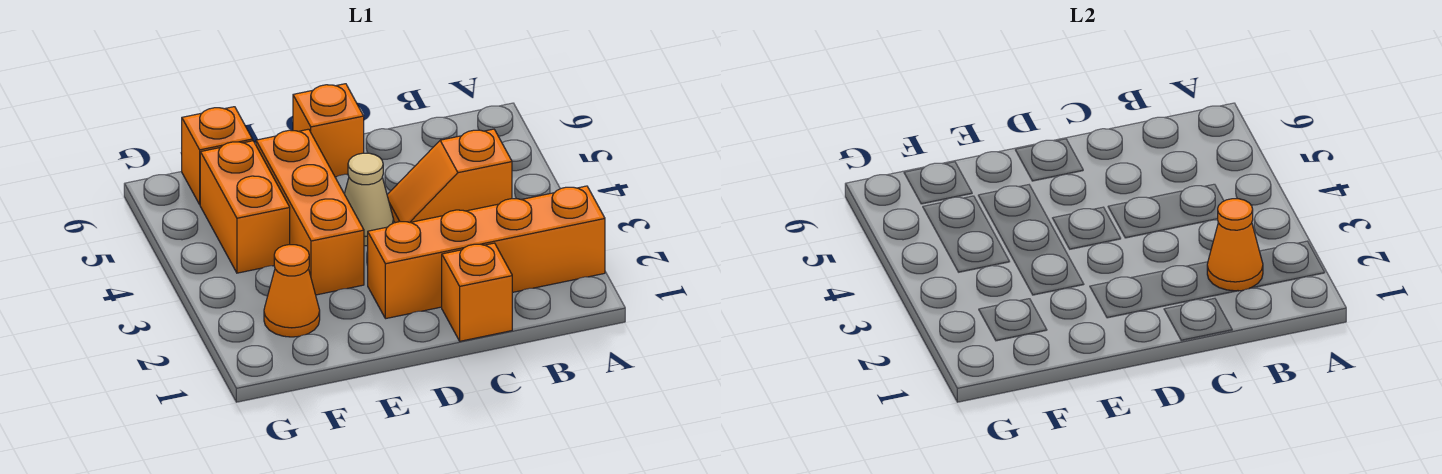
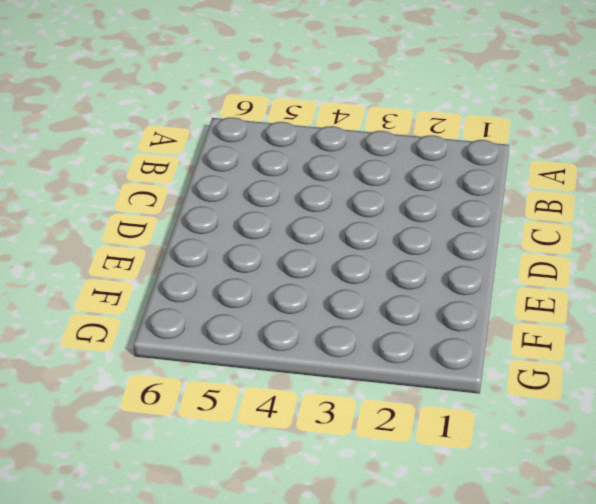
none -> orange 1x4 brick [368,186,605,319]
none -> orange 1x2 slope [387,129,512,223]

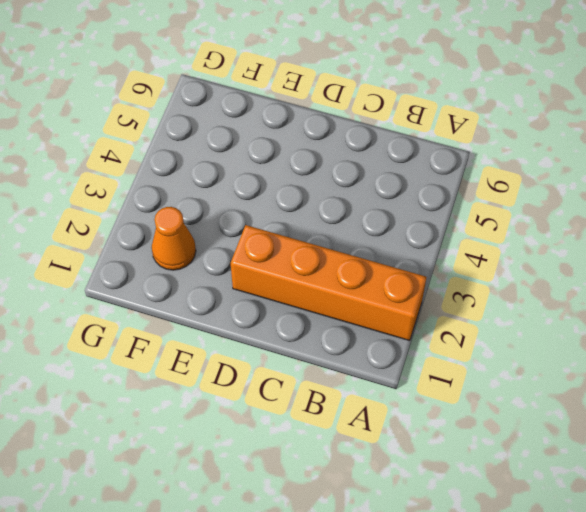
none -> orange 1x2 slope [387,129,512,223]
none -> orange 1x1 brick [442,243,512,341]

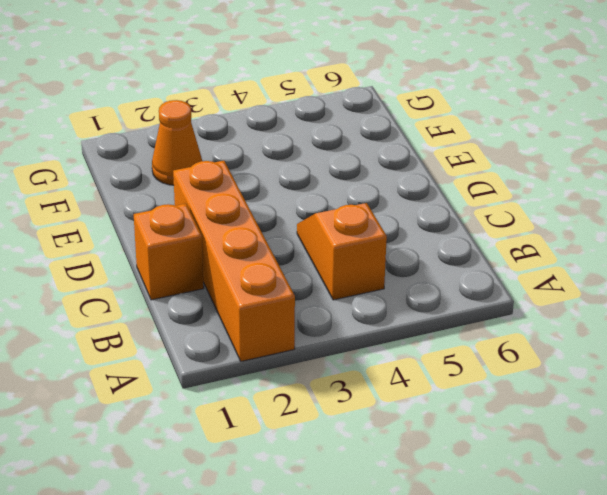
none -> tan 1x1 cone [344,153,394,246]
none -> orange 1x1 brick [293,84,364,177]

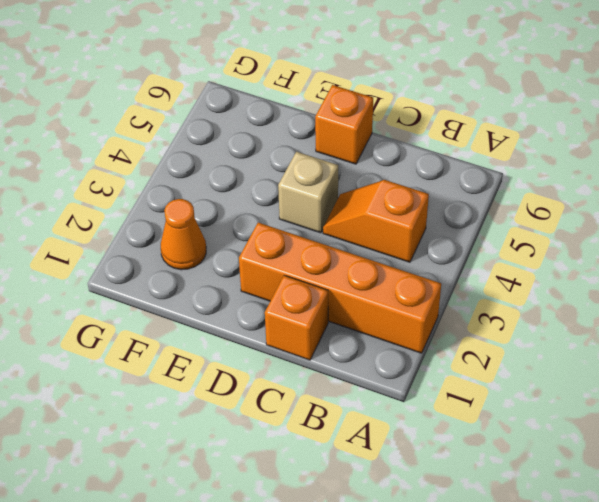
tan 1x1 brick [278,152,338,233] -> tan 1x1 cone [344,153,394,246]
none -> orange 1x3 brick [256,129,364,295]
none -> orange 1x2 brick [200,141,290,273]

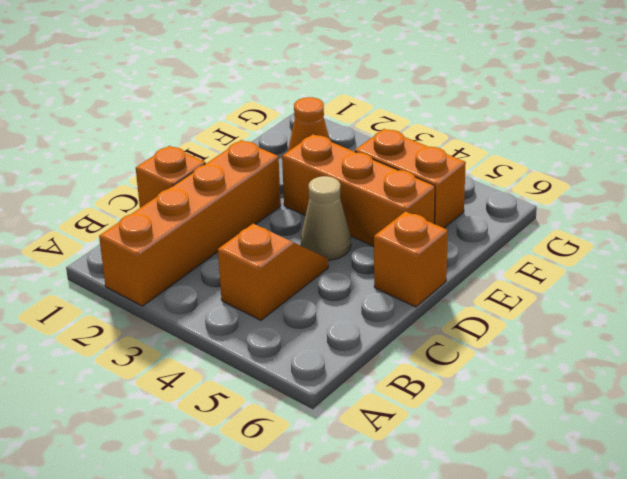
none -> orange 1x1 brick [182,107,253,204]
none -> orange 1x1 cone [1207,199,1263,291]

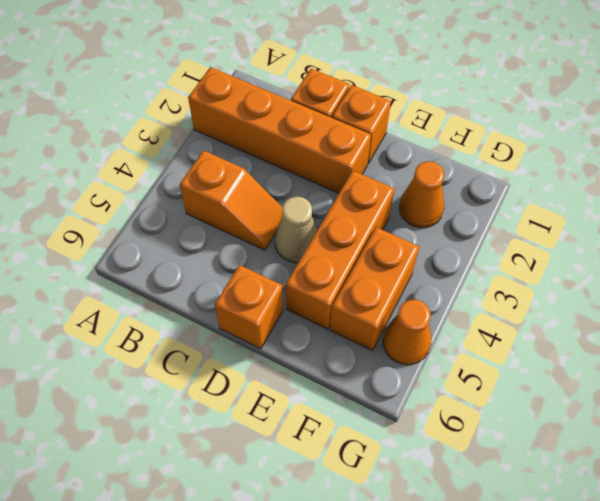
orange 1x1 brick [332,85,391,163] -> orange 1x1 brick moved to [182,107,253,204]
orange 1x1 cone [383,300,431,365] -> orange 1x1 cone moved to [1207,199,1263,291]

